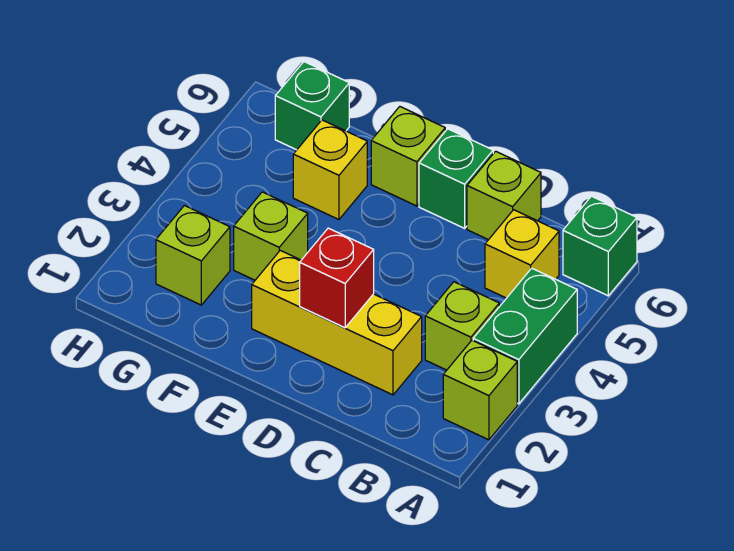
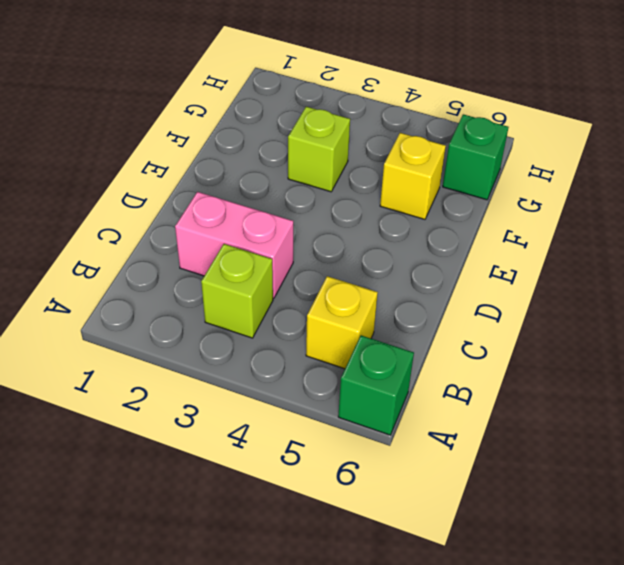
pink 1x2 brick [175,192,293,298] -> yellow 1x3 brick [252,250,422,395]
none -> lime 1x1 brick [443,340,517,440]
none -> green 1x2 brick [473,268,577,404]
none -> lime 1x1 brick [467,151,541,240]

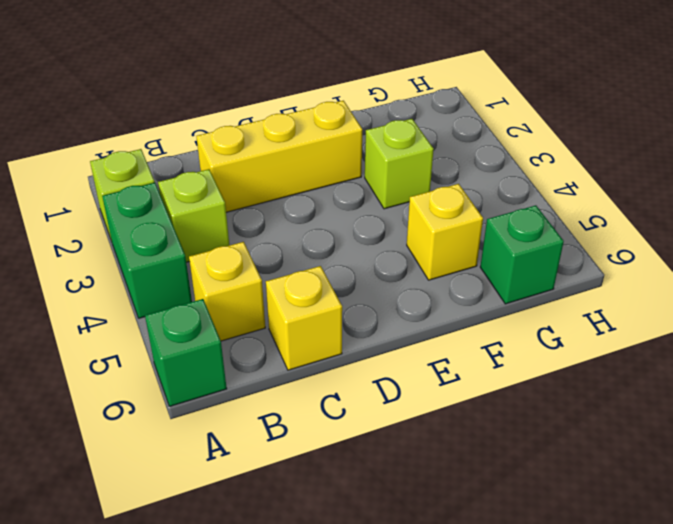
yellow 1x1 brick [266,266,342,370] -> lime 1x1 brick [467,151,541,240]
none -> green 1x1 brick [419,129,493,228]
none -> lime 1x1 brick [371,107,445,206]
none -> lime 1x1 brick [156,206,230,305]

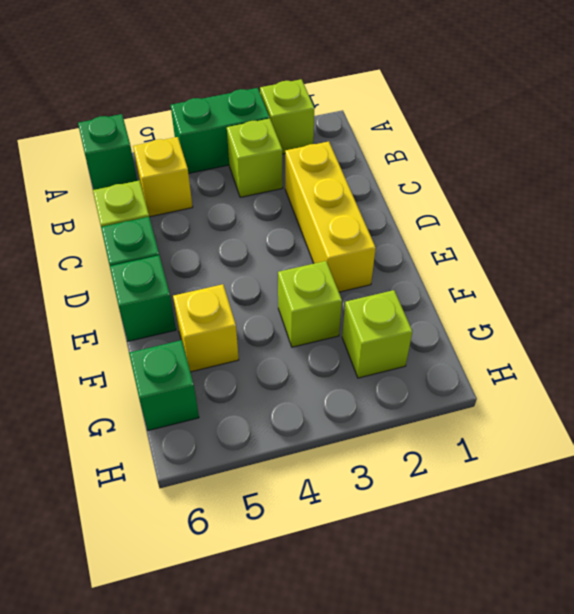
green 1x1 brick [110,255,176,341] -> lime 1x1 brick [371,107,445,206]
none -> red 1x1 brick [300,228,374,328]

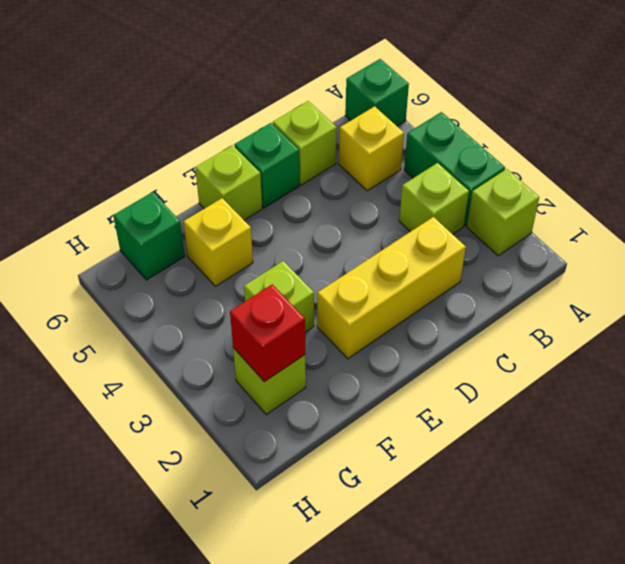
red 1x1 brick [230,284,305,382] -> red 1x1 brick moved to [300,228,374,328]

